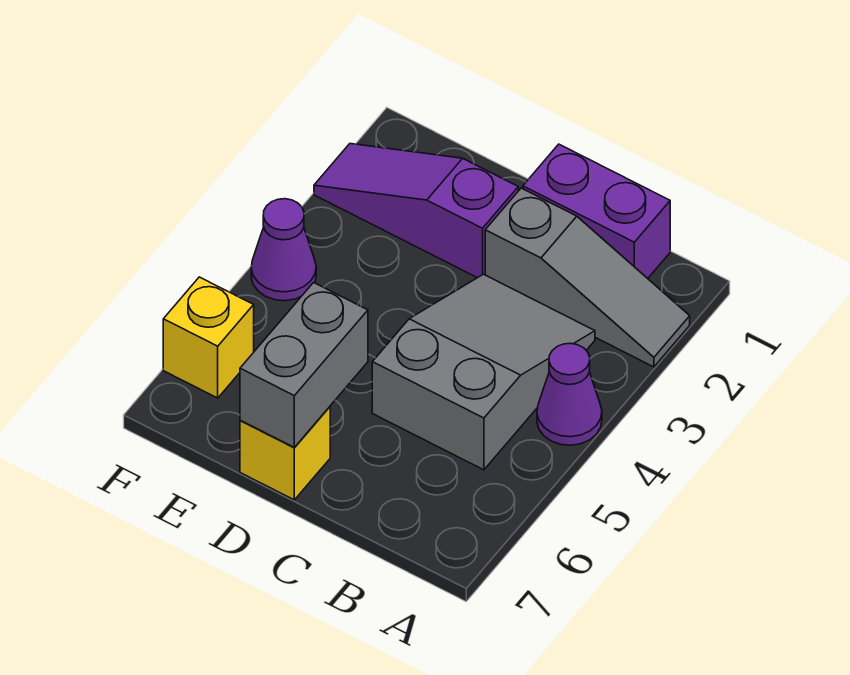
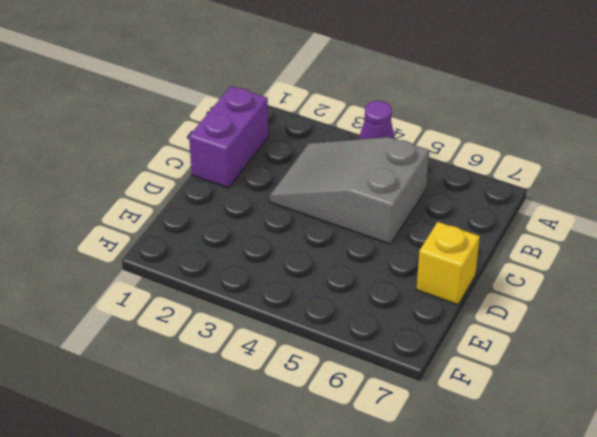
none -> grey 1x3 slope [485,188,690,367]
none -> purple 1x3 slope [314,144,518,278]

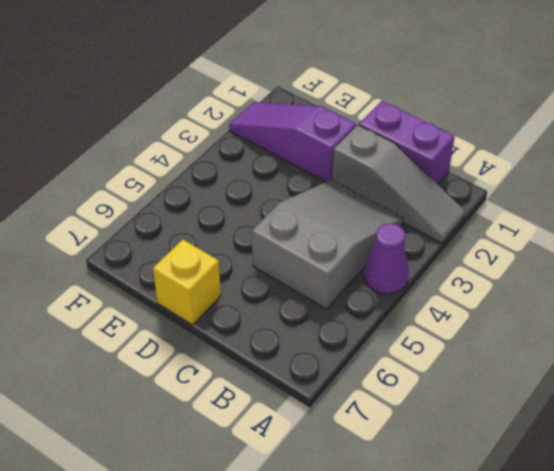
none -> purple 1x1 cone [251,199,316,301]
none -> yellow 1x1 brick [163,277,254,398]

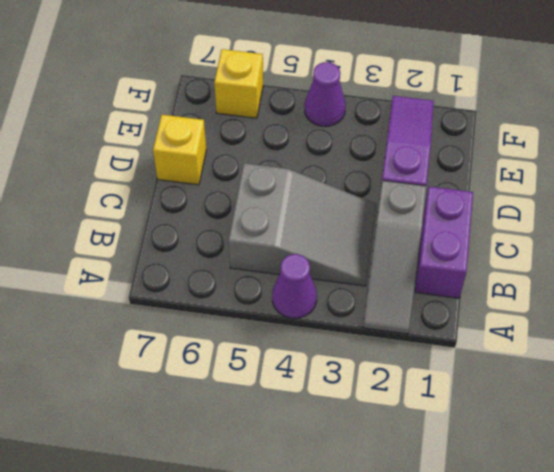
none -> grey 1x2 brick [240,283,368,448]

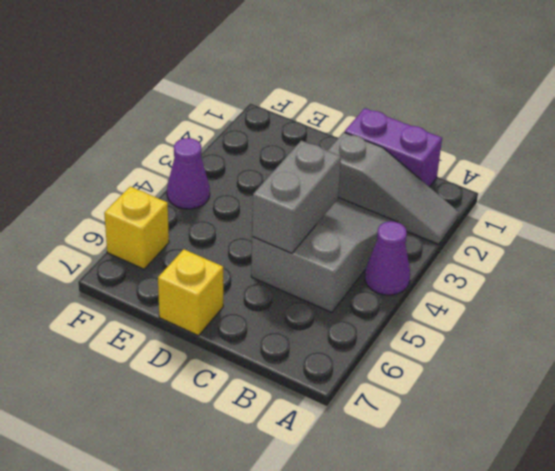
grey 1x2 brick [252,141,341,253] -> grey 1x2 brick moved to [240,283,368,448]
none -> purple 1x3 slope [314,144,518,278]

